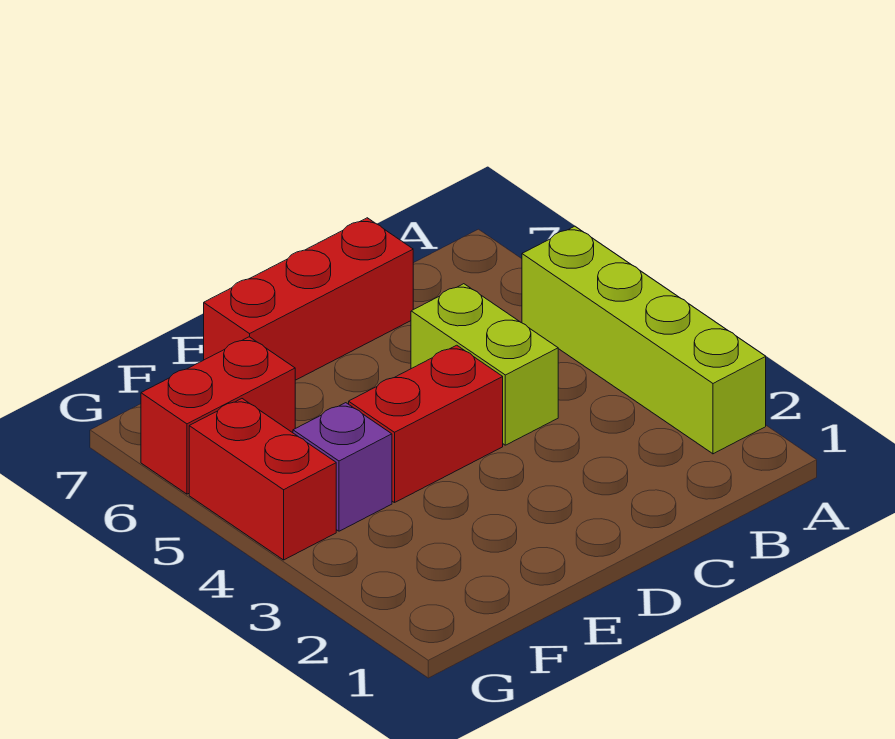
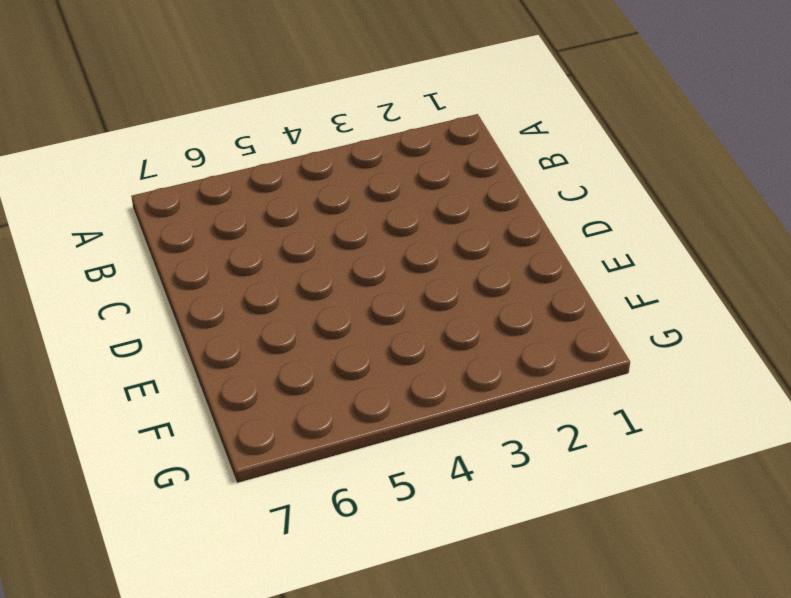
none -> lime 1x4 brick [522,226,766,454]
none -> lime 1x2 brick [411,284,558,445]

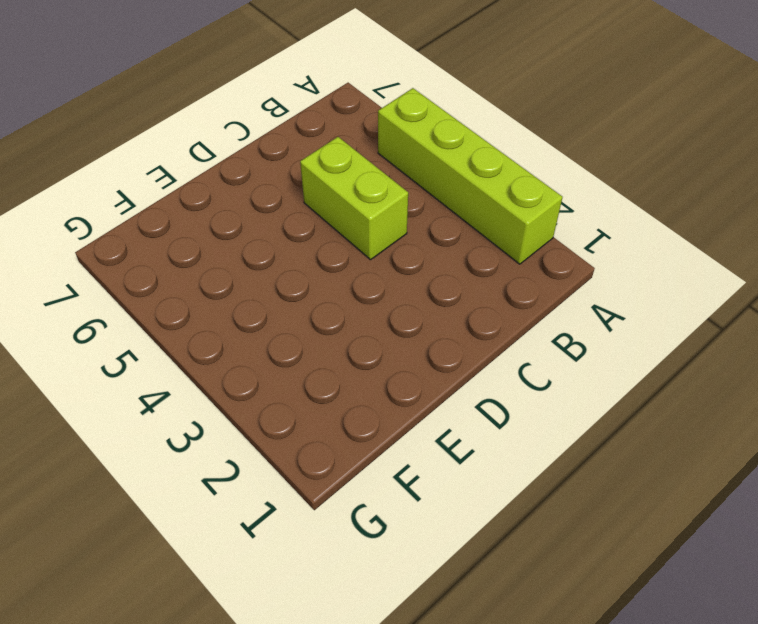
none -> red 1x3 brick [204,218,413,380]
none -> red 1x2 brick [349,345,503,503]

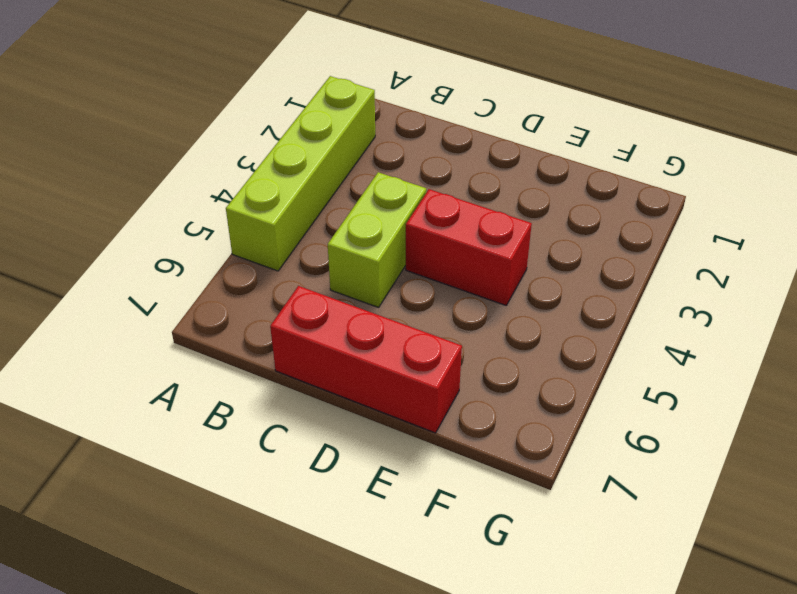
none -> purple 1x1 brick [293,403,392,531]
none -> red 1x2 brick [141,337,295,494]

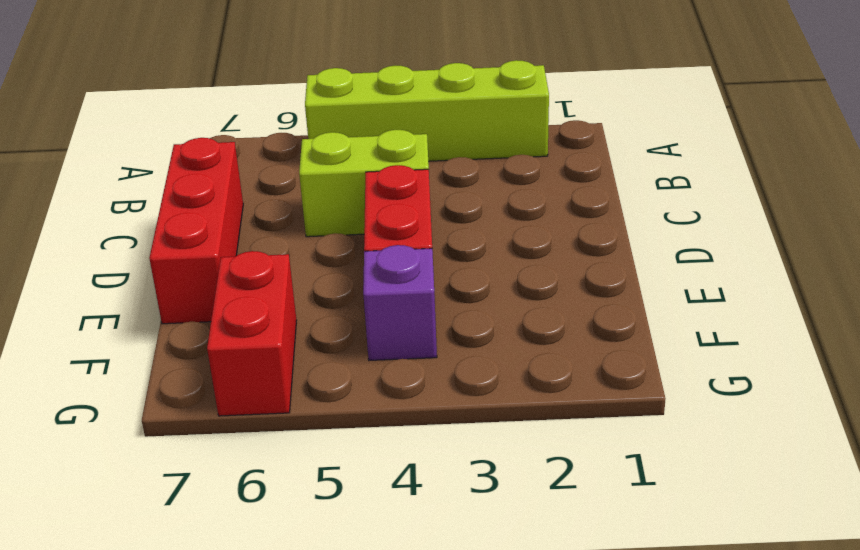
none -> red 1x2 brick [189,399,336,560]

